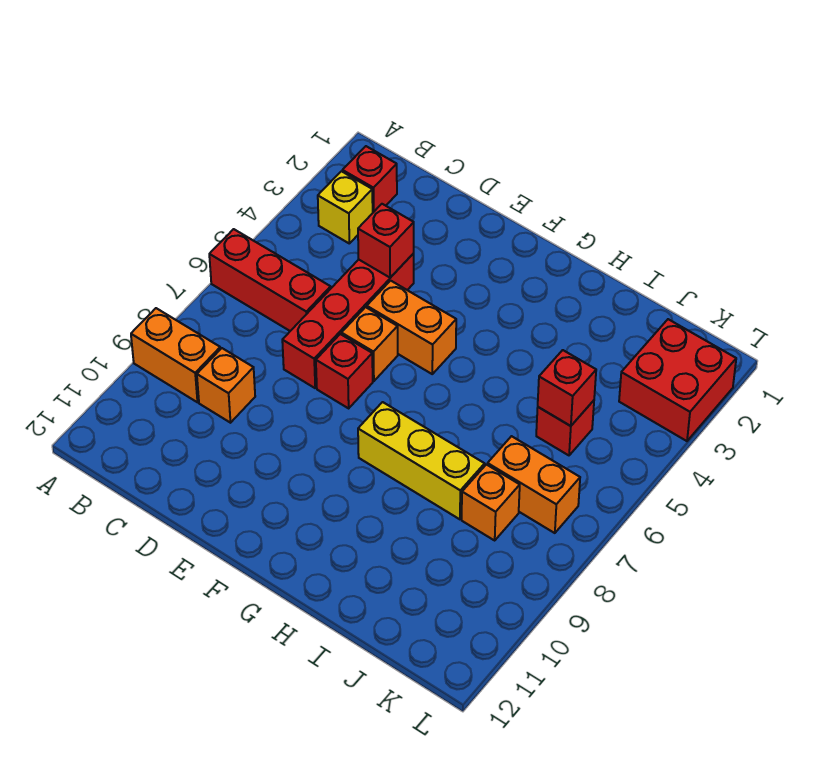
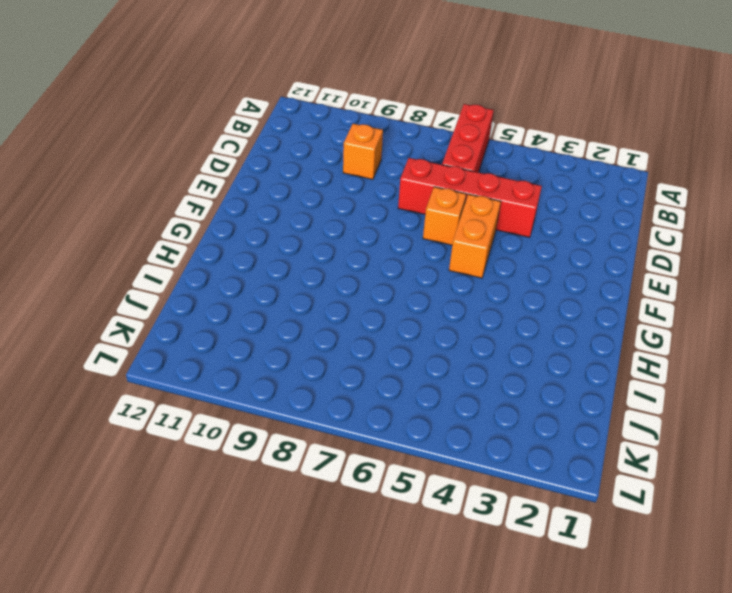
none -> orange 1x2 brick [131,308,220,402]
none -> red 1x1 brick [342,146,397,212]
none -> yellow 1x1 brick [318,171,373,243]

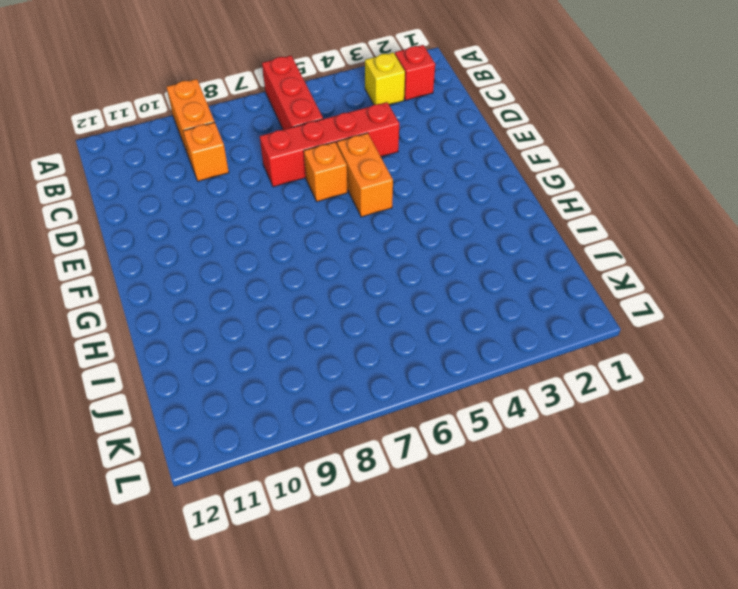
none -> red 1x1 brick [316,334,373,408]
none -> yellow 1x3 brick [358,402,485,519]
none -> red 1x1 brick [536,401,594,455]

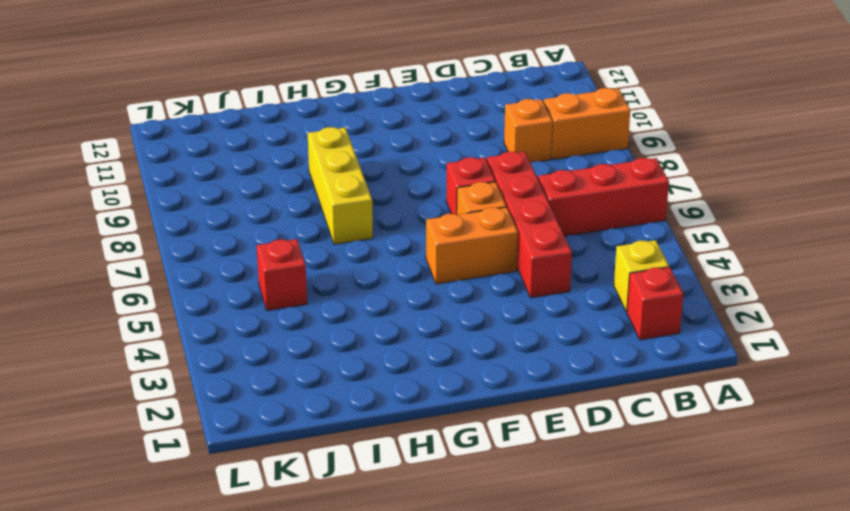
yellow 1x3 brick [308,127,373,244] -> yellow 1x3 brick turned to [358,402,485,519]
none -> orange 1x2 brick [487,436,580,533]
none -> orange 1x1 brick [462,465,520,540]
none -> red 2x2 brick [619,319,736,441]

